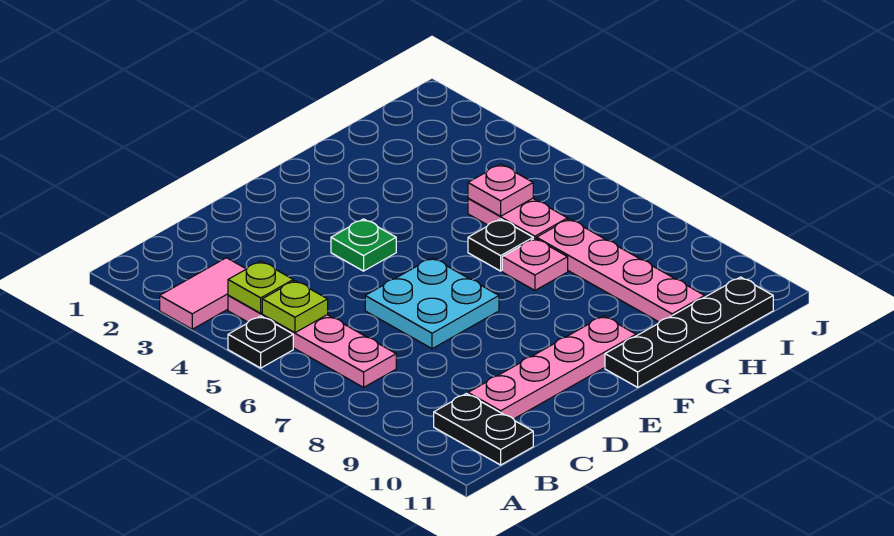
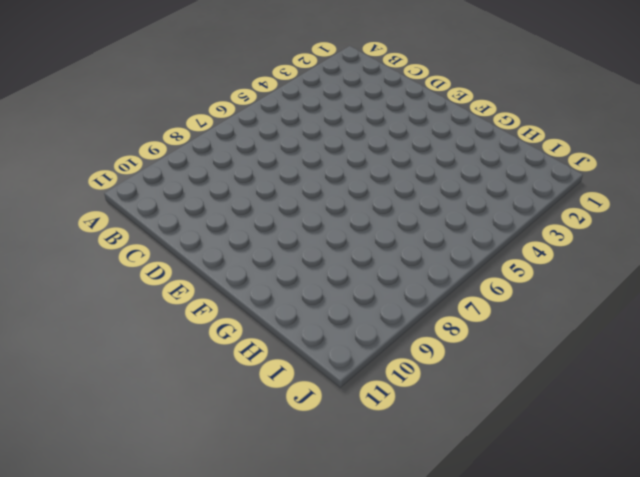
none -> pink 1x2 tile [160,258,246,329]
none -> black 1x1 plate [228,316,293,368]
none -> pink 1x4 plate [228,295,396,387]

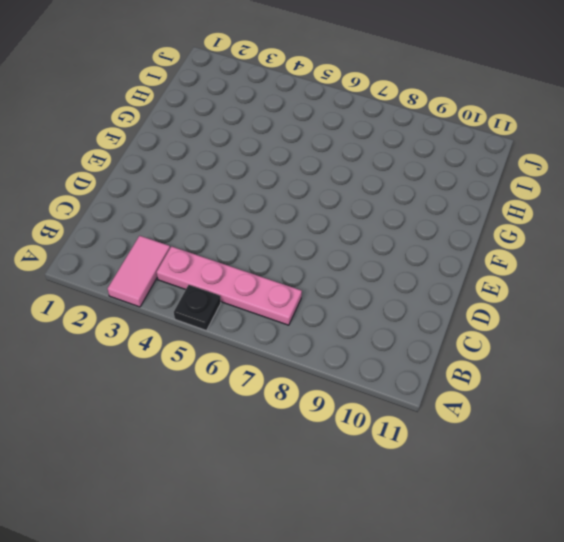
none -> black 1x2 plate [434,394,533,465]
none -> pink 1x4 plate [468,316,636,419]
none -> cyan 2x2 plate [365,258,499,349]

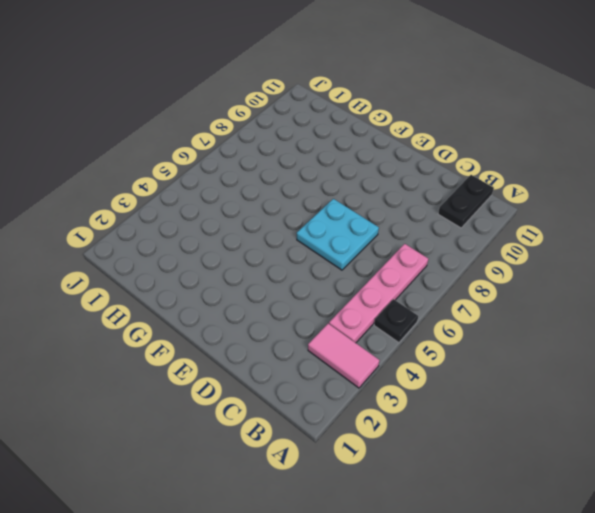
none -> pink 1x4 plate [468,316,636,419]
none -> green 1x1 plate [331,219,396,271]
none -> black 1x4 plate [605,277,773,387]

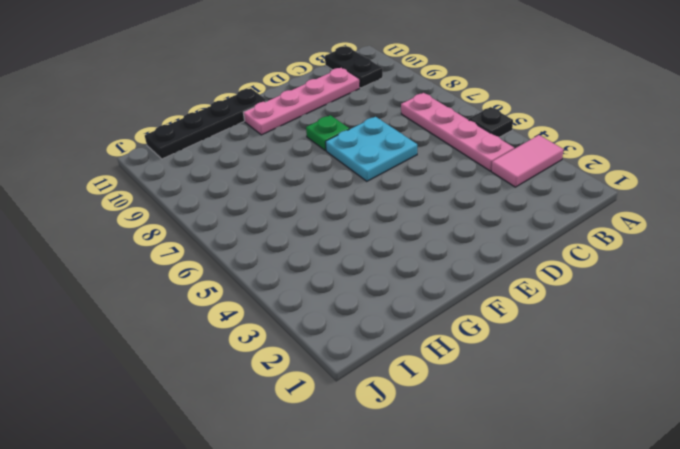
green 1x1 plate [306,115,349,151] -> green 1x1 plate moved to [331,219,396,271]
none -> black 1x1 plate [468,219,533,271]
none -> pink 1x1 plate [502,238,568,290]
none -> pink 1x2 plate [468,198,568,239]

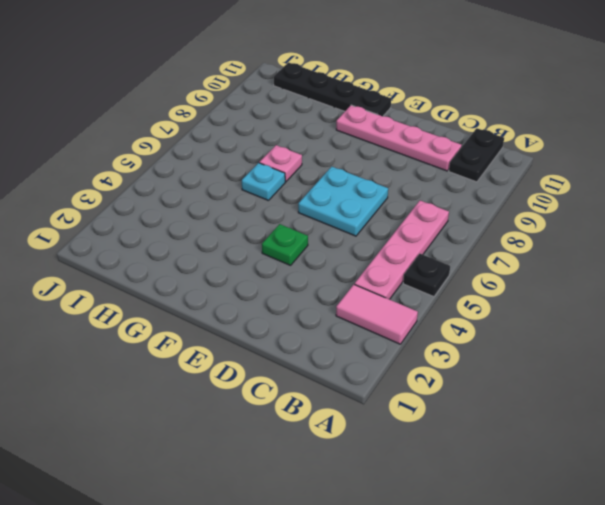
cyan 1x1 plate [242,163,285,201] -> black 1x1 plate [468,219,533,271]
none -> pink 1x2 plate [468,198,568,239]
none -> pink 1x4 plate [537,219,705,322]
none -> lime 1x1 plate [228,261,293,313]

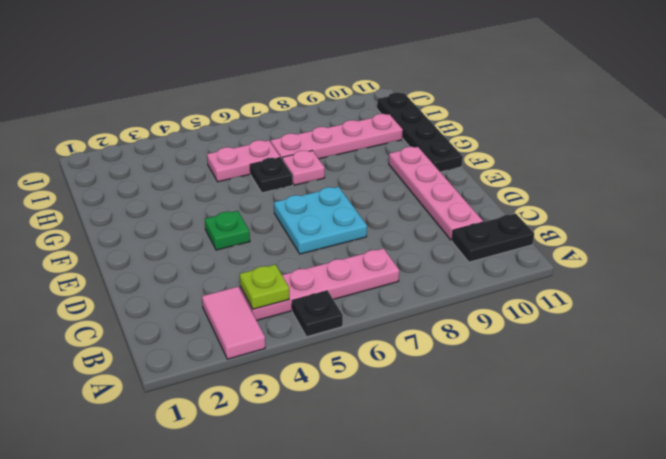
none -> lime 1x1 plate [262,281,328,333]
none -> pink 1x1 plate [468,164,533,216]

